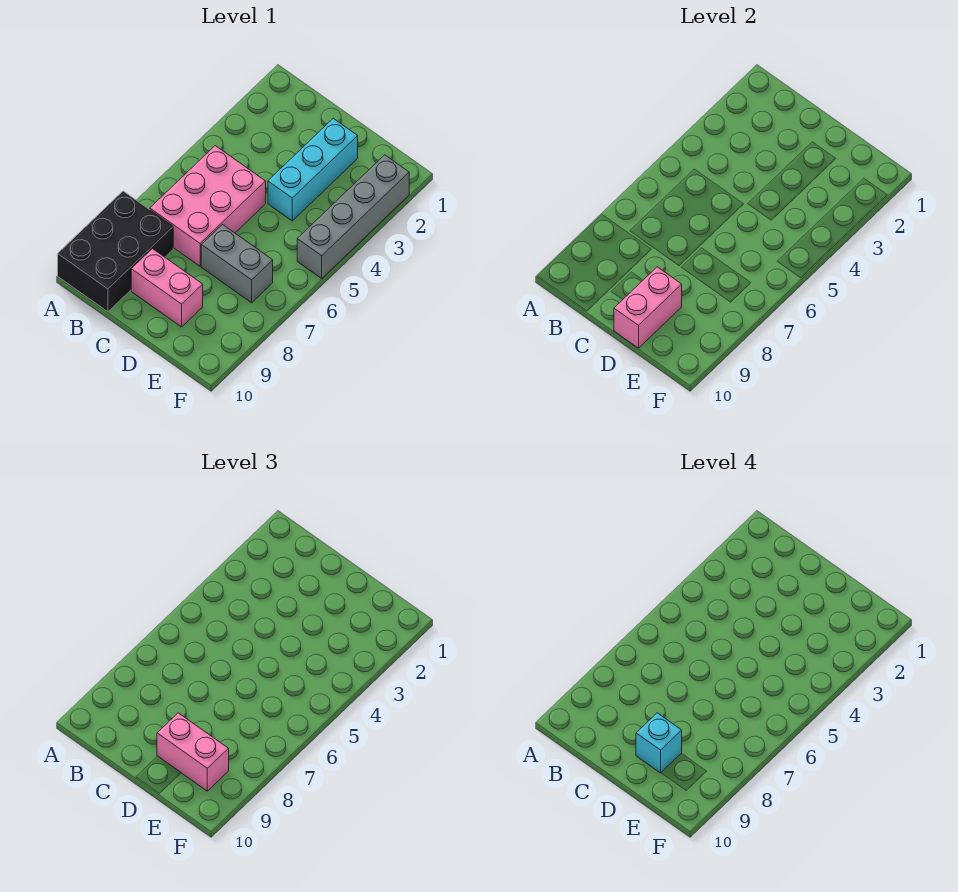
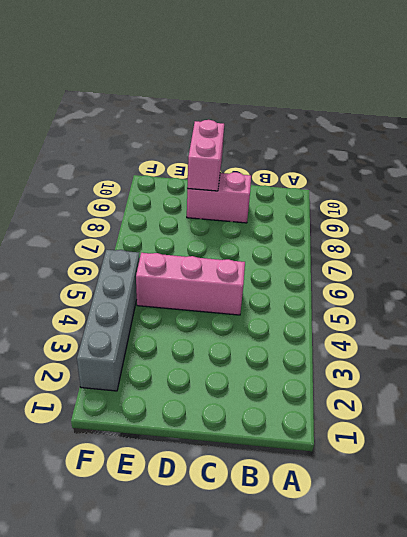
pink 1x3 brick [136,253,245,315] -> pink 2x3 brick [150,146,266,266]
none -> black 2x3 brick [58,191,173,312]
none -> cyan 1x3 brick [268,118,358,221]

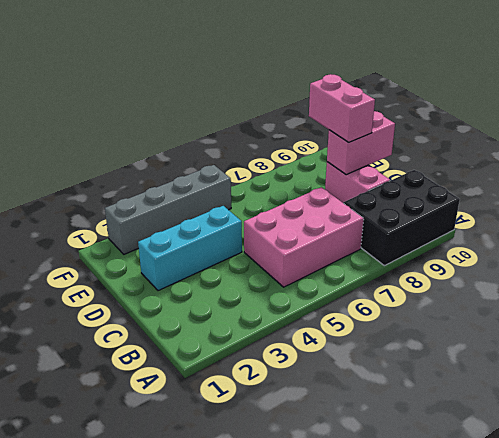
none -> grey 1x2 brick [201,225,273,303]
none -> cyan 1x1 brick [636,713,682,773]

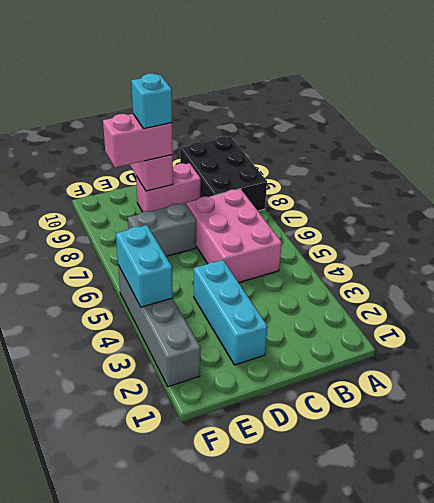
cyan 1x2 brick [116,225,173,307] -> none

